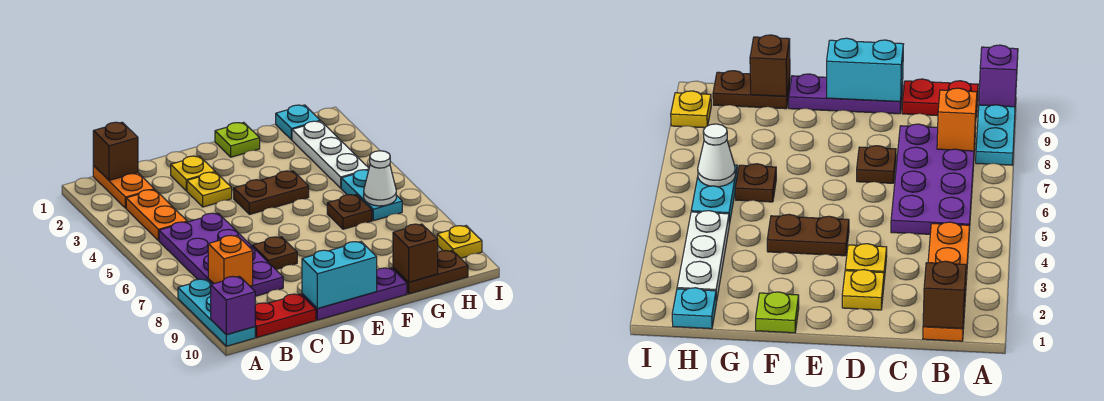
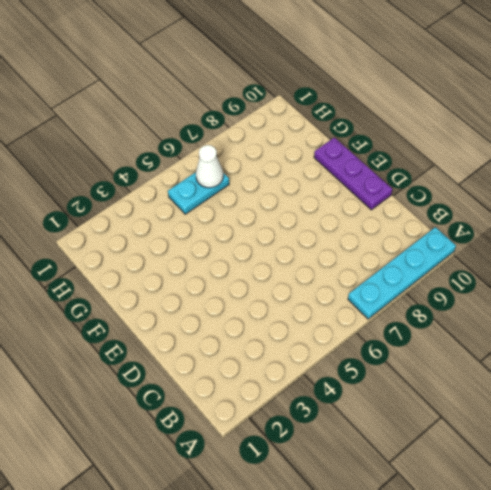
cyan 1x4 plate [348,227,456,319] -> cyan 1x3 plate [178,279,255,346]
none -> orange 1x2 plate [93,166,154,208]
none -> orange 1x2 plate [126,190,187,241]
none -> purple 2x4 plate [159,213,283,296]

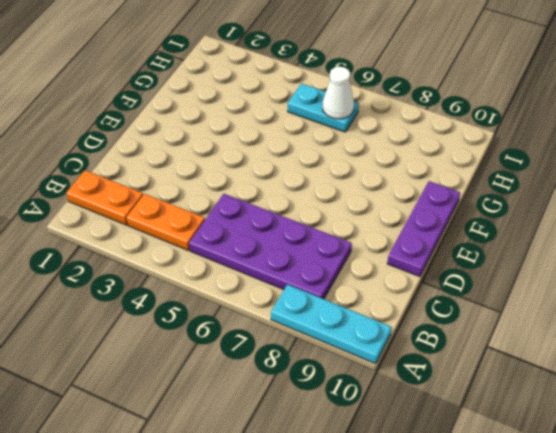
none -> red 1x2 plate [255,294,316,337]
none -> yellow 1x1 plate [171,156,215,191]
none -> yellow 1x1 plate [187,172,232,207]

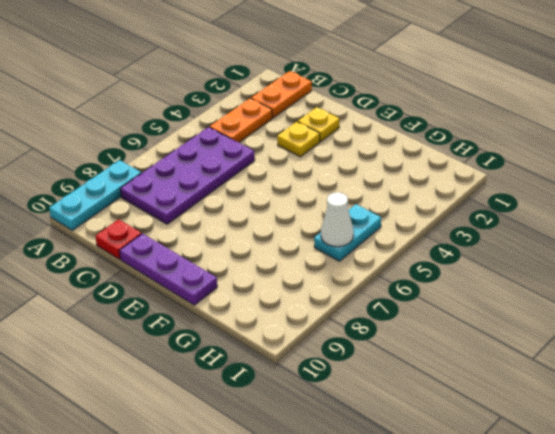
red 1x1 plate [95,219,142,259] -> red 1x2 plate [255,294,316,337]
none -> brown 1x1 plate [253,237,297,269]
none -> brown 1x2 plate [234,171,309,214]
none -> lime 1x1 plate [215,122,260,157]

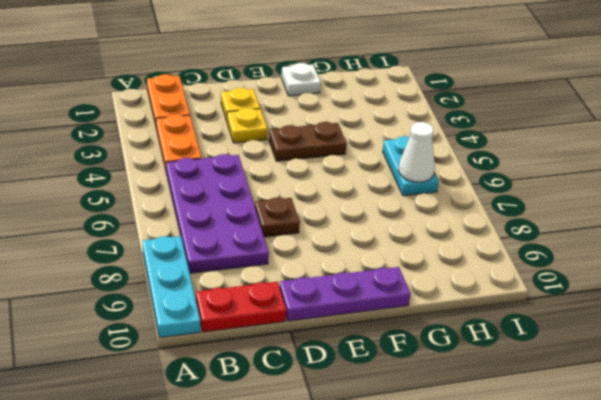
white 1x1 plate [281,63,321,96] -> lime 1x1 plate [215,122,260,157]
none -> brown 1x1 plate [327,195,372,229]
none -> brown 1x2 plate [393,251,468,294]
none -> cyan 1x1 plate [276,105,320,140]

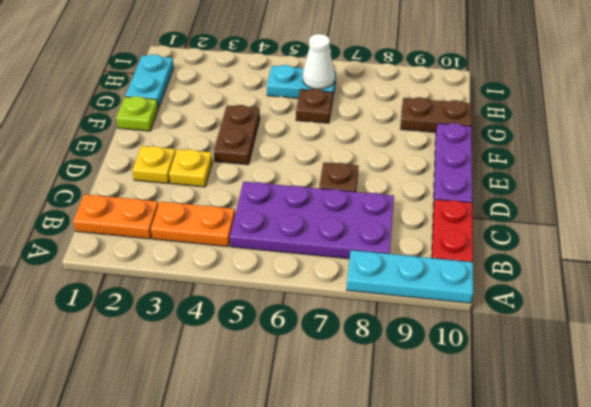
cyan 1x2 plate [125,54,174,109] -> cyan 1x1 plate [276,105,320,140]
brown 1x2 plate [401,97,472,132] -> brown 1x2 plate turned to [393,251,468,294]
none -> white 1x3 plate [292,121,369,188]
none -> yellow 1x1 plate [437,226,482,258]
none -> purple 1x1 brick [211,276,255,335]

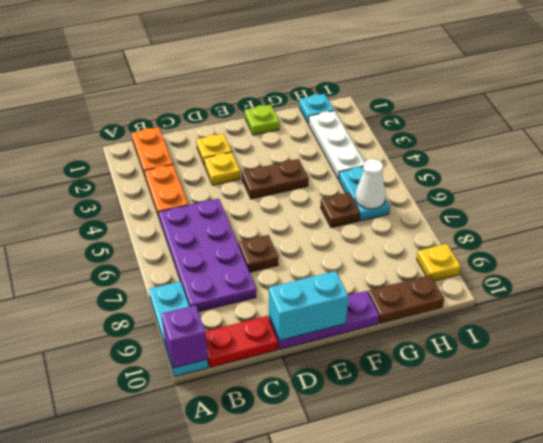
none -> brown 1x1 brick [93,122,138,180]
none -> orange 1x1 brick [208,235,253,286]
none -> brown 1x1 brick [393,224,438,282]

